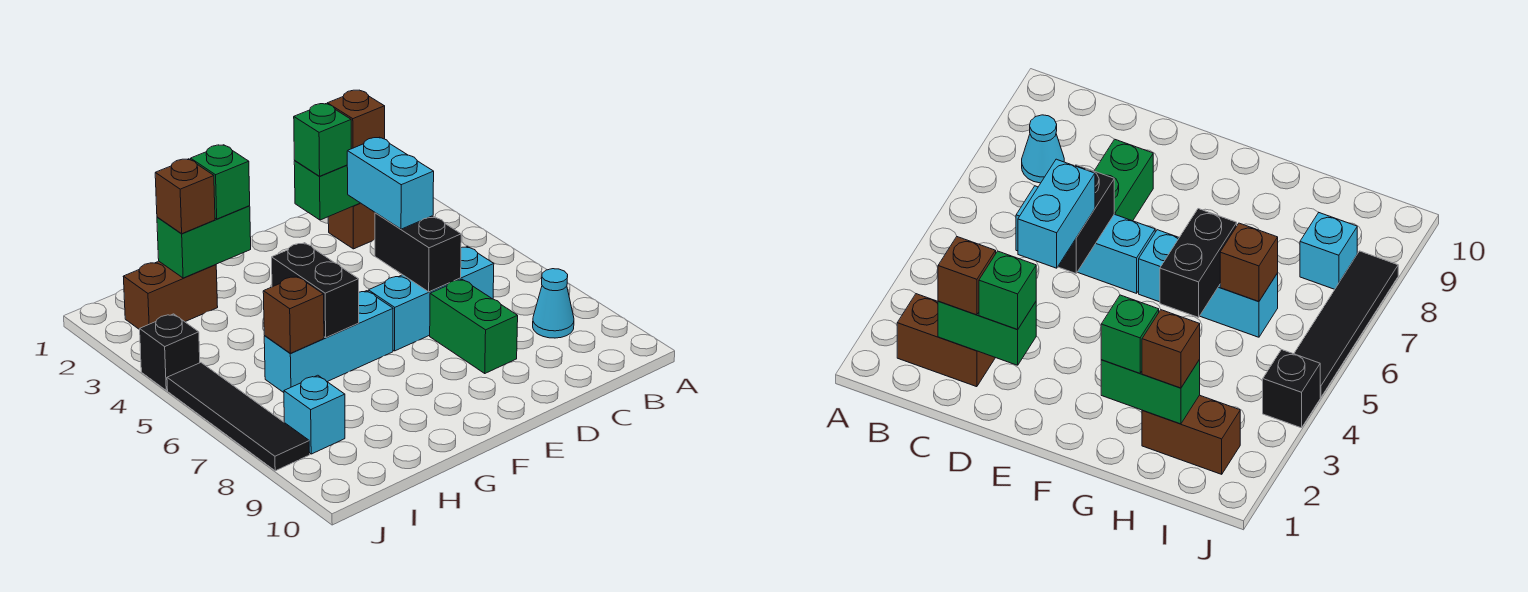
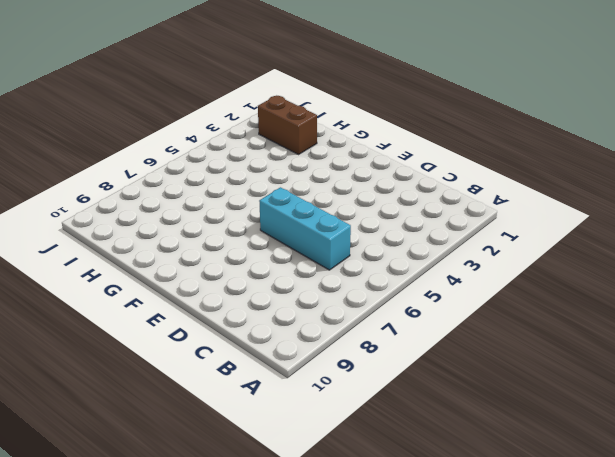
none -> brown 1x2 brick [328,203,375,249]
none -> cyan 1x1 cone [533,269,574,338]
none -> green 1x2 brick [430,279,518,373]

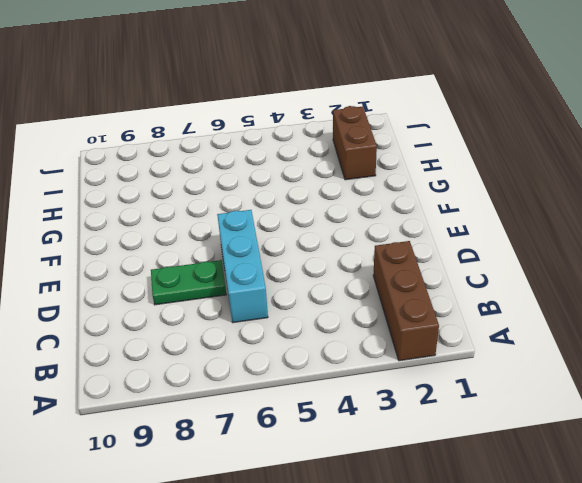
brown 1x3 brick [373,241,439,361] -> brown 1x2 brick [328,203,375,249]
green 1x2 plate [151,260,226,305] -> green 1x2 brick [430,279,518,373]
none -> cyan 1x1 cone [533,269,574,338]
none -> cyan 1x3 brick [264,291,393,393]
none -> cyan 1x1 brick [284,375,345,454]

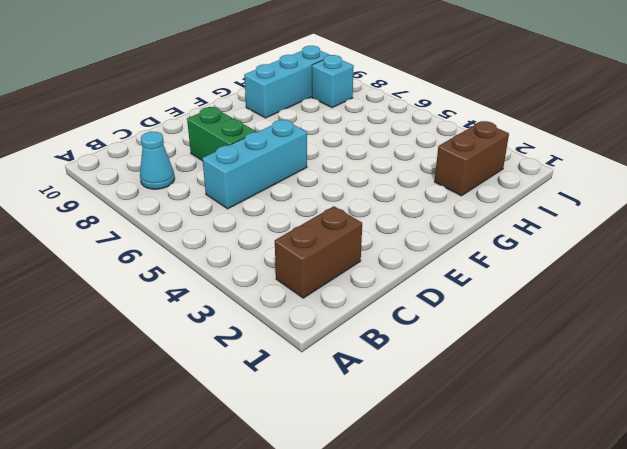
cyan 1x3 brick [244,46,329,118] -> cyan 1x3 brick moved to [264,291,393,393]
none -> black 1x1 brick [140,314,200,390]
none -> black 1x4 tile [167,363,310,471]
none -> green 1x2 brick [294,161,360,220]

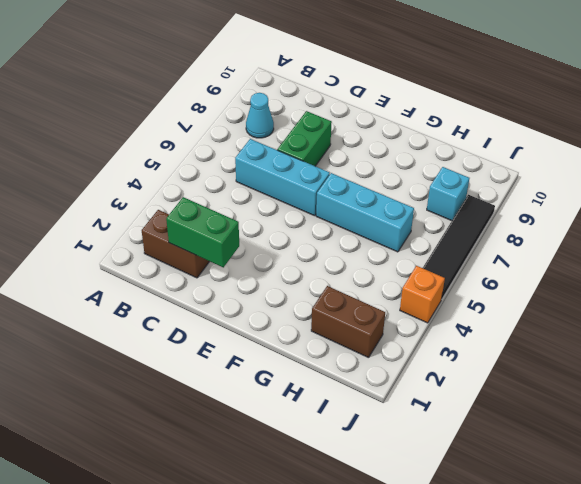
orange 1x1 brick [400,266,445,323] -> black 1x1 brick [140,314,200,390]
none -> black 1x2 brick [375,213,461,292]
none -> green 1x2 brick [157,206,251,278]
none -> black 1x2 brick [272,243,359,338]

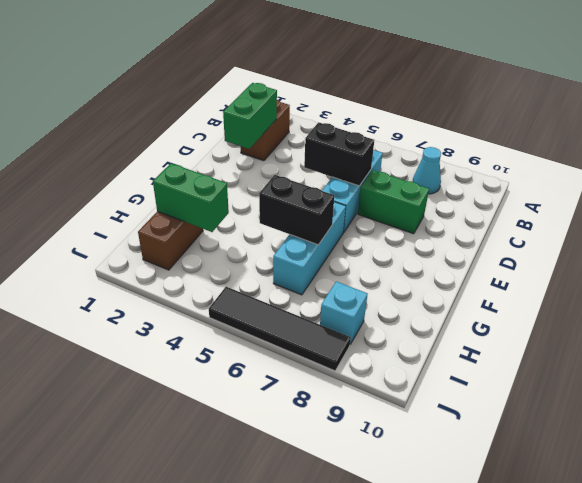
green 1x2 brick [153,163,229,232] -> green 1x2 brick turned to [157,206,251,278]
none -> black 1x1 brick [140,314,200,390]
none -> brown 1x1 brick [263,276,324,354]
none -> brown 1x1 brick [327,90,385,149]

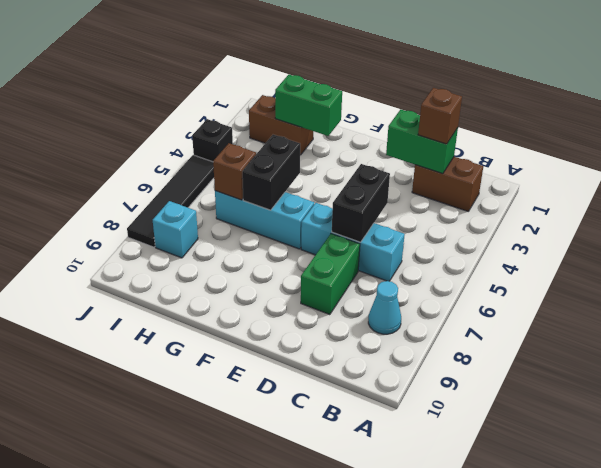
none -> green 1x1 brick [294,104,351,176]
none -> cyan 1x2 brick [347,137,434,229]
none -> green 1x1 brick [191,145,250,219]

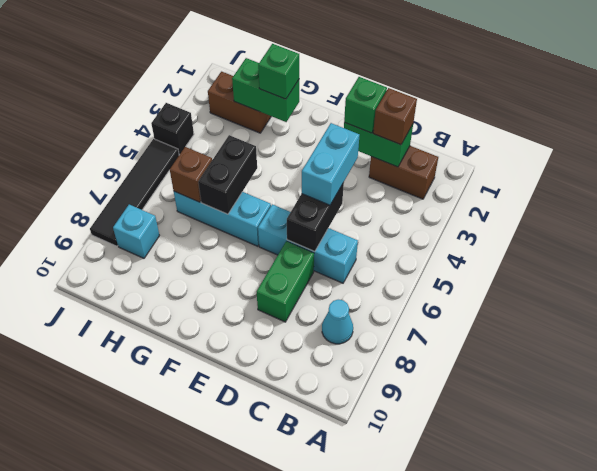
none -> brown 1x1 brick [155,159,215,234]

